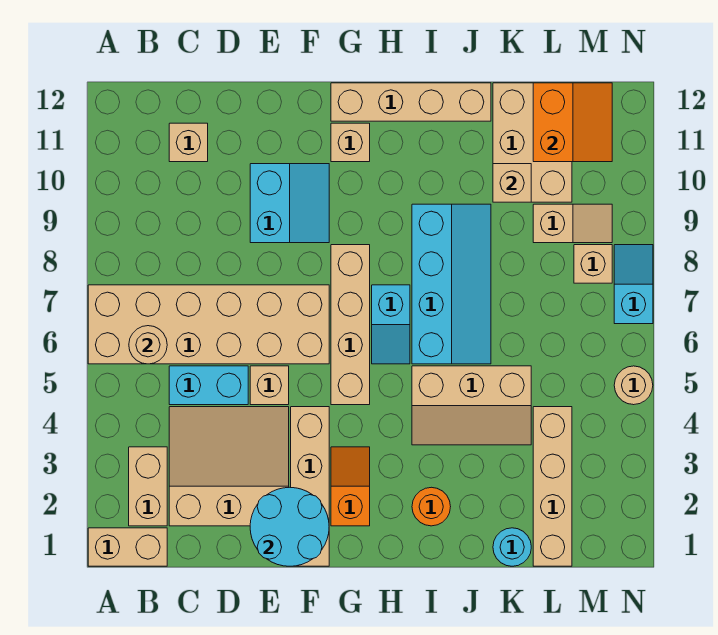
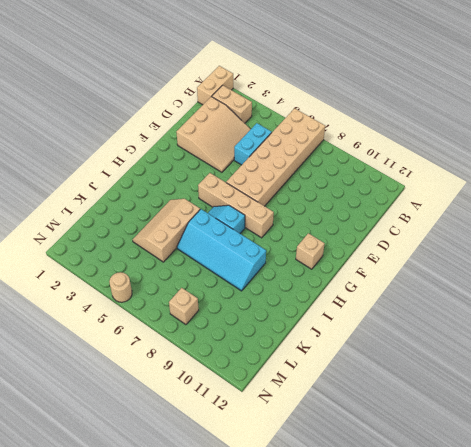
none -> tan 1x1 brick [169,123,208,162]
none -> tan 1x1 brick [250,366,289,405]
none -> cyan 2x2 slope [250,164,329,243]

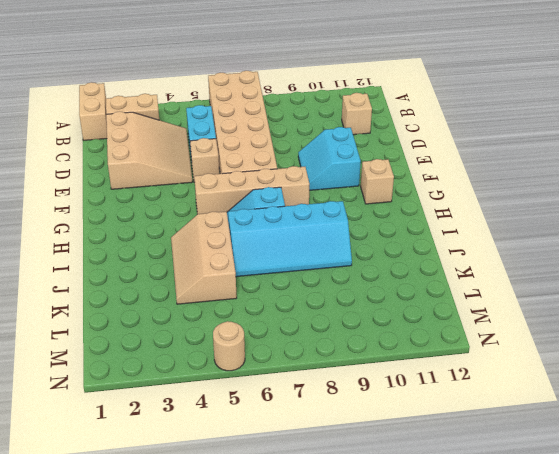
cyan 2x2 slope [298,127,361,190] -> cyan 2x2 slope turned to [250,164,329,243]
none -> tan 1x4 brick [291,407,329,566]
none -> orange 1x2 slope [331,447,370,526]
none -> tan 1x4 brick [331,83,491,121]

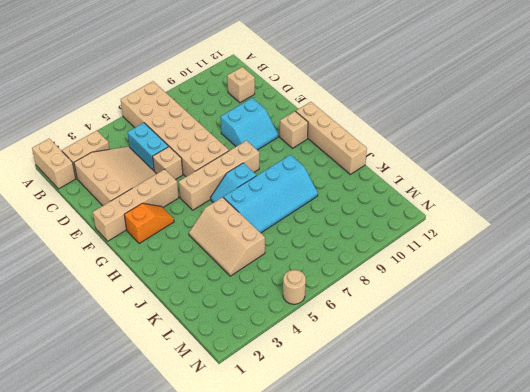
none -> orange 1x1 round brick [412,487,451,526]
none -> cyan 1x1 round brick [493,528,531,566]
none -> tan 2x3 brick [493,83,572,202]

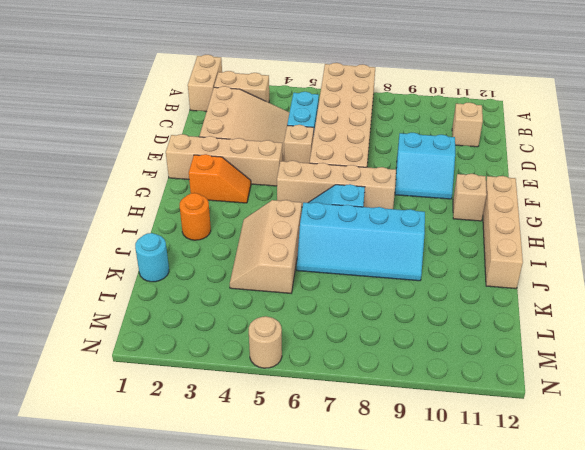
none -> tan 2x3 brick [493,83,572,202]
none -> tan 1x4 brick [533,407,572,566]
none -> tan 1x2 slope [533,204,612,243]

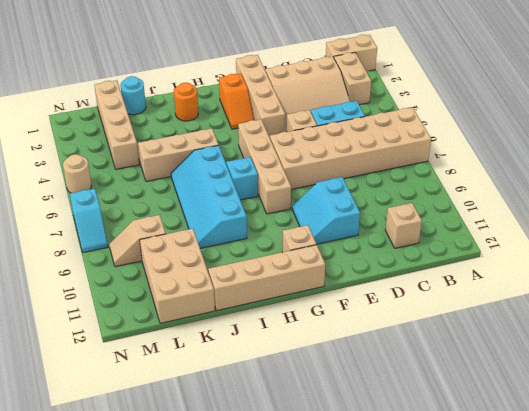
none -> tan 1x1 brick [574,245,612,283]
none -> tan 1x1 round brick [129,326,167,364]
none -> cyan 2x2 round brick [250,487,329,566]

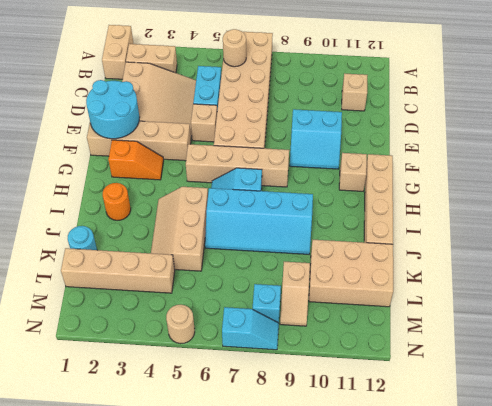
cyan 1x1 brick [253,284,281,323] -> tan 1x1 brick [574,245,612,283]
none -> tan 1x1 brick [493,164,531,202]
none -> orange 2x2 slope [533,83,612,162]

